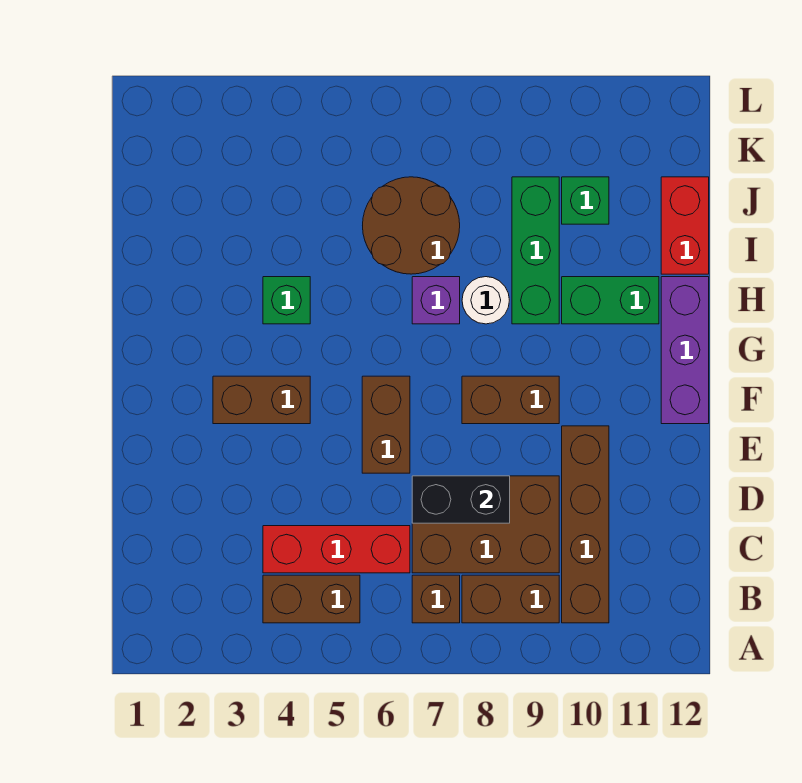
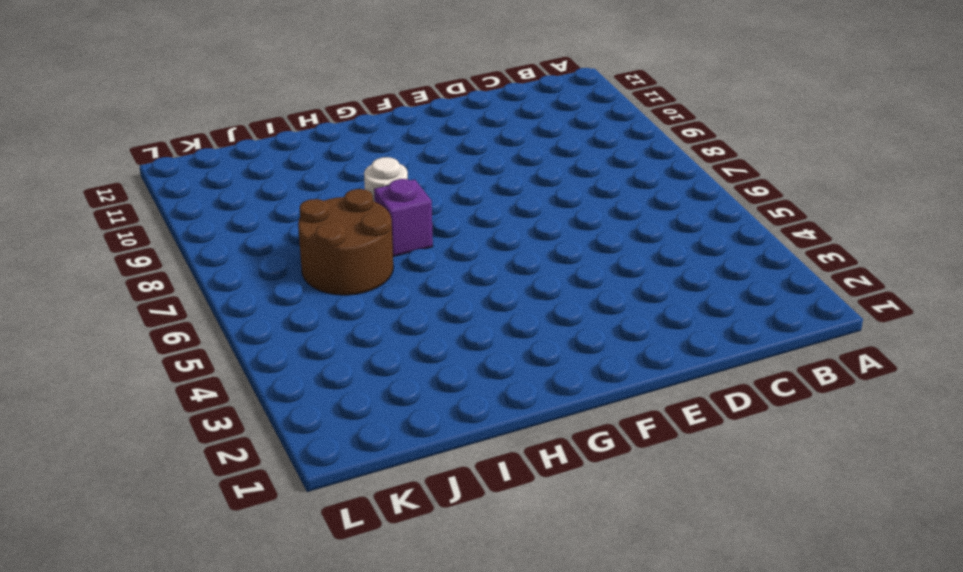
none -> brown 1x2 brick [263,575,360,623]
none -> brown 1x1 brick [412,575,460,623]
none -> brown 1x2 brick [462,575,559,623]

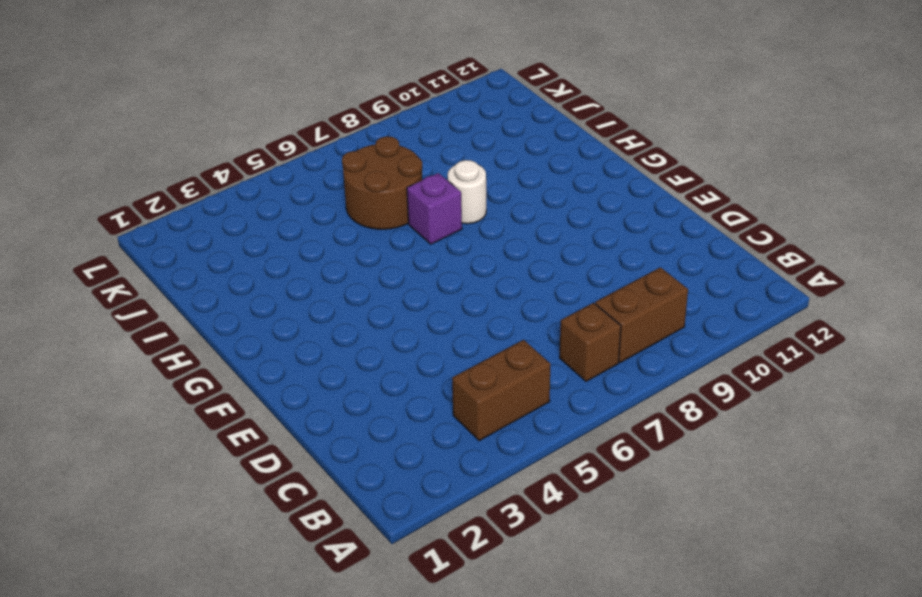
none -> brown 1x4 brick [562,426,609,623]
none -> red 1x3 brick [263,526,410,573]
none -> brown 2x3 brick [412,476,559,573]

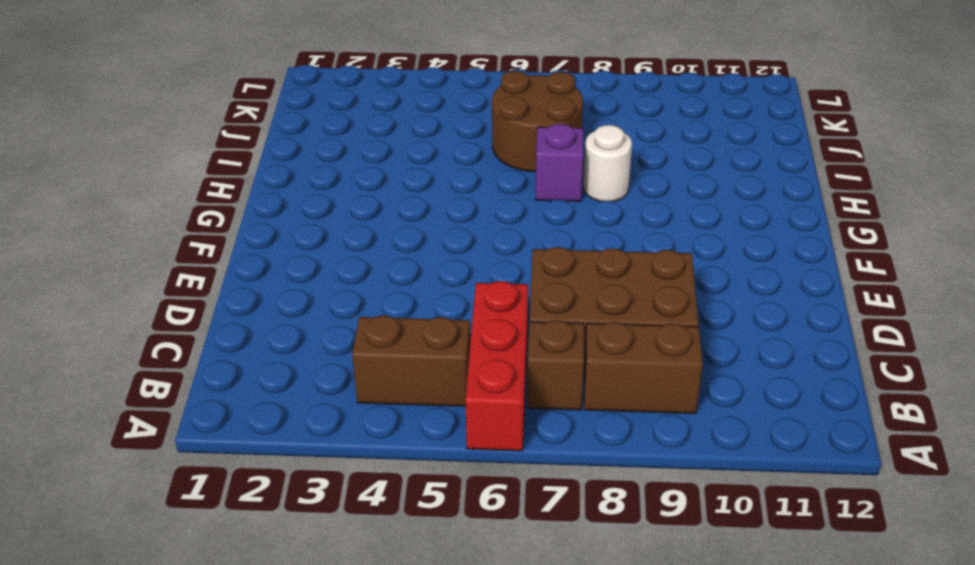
red 1x3 brick [465,281,528,451] -> red 1x3 brick turned to [263,526,410,573]
none -> brown 1x4 brick [562,426,609,623]
none -> brown 1x2 brick [362,376,410,473]
none -> brown 1x2 brick [213,376,310,424]

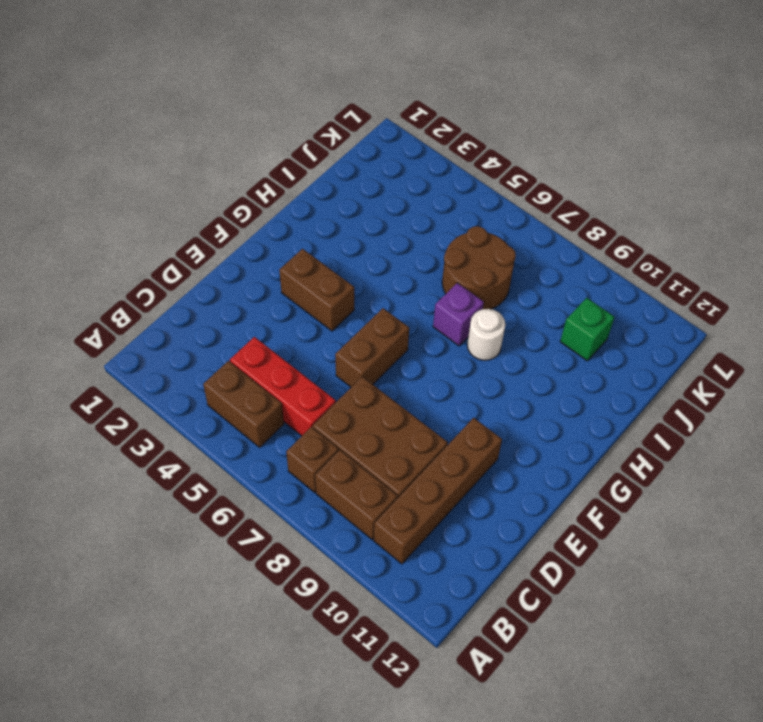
none -> brown 1x2 brick [462,376,559,424]
none -> purple 1x3 brick [661,277,709,424]
none -> green 1x1 brick [263,277,310,324]

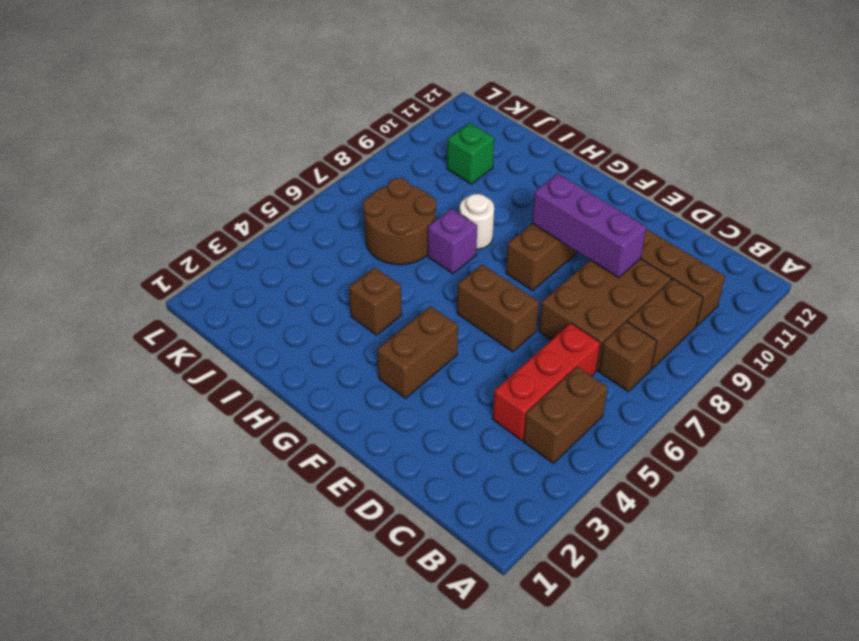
purple 1x3 brick [532,174,646,278] -> purple 1x3 brick moved to [661,277,709,424]
brown 1x1 brick [349,267,402,335] -> green 1x1 brick [263,277,310,324]
none -> green 1x3 brick [512,177,559,324]
none -> green 1x2 brick [562,277,659,324]
none -> red 1x2 brick [661,177,709,274]

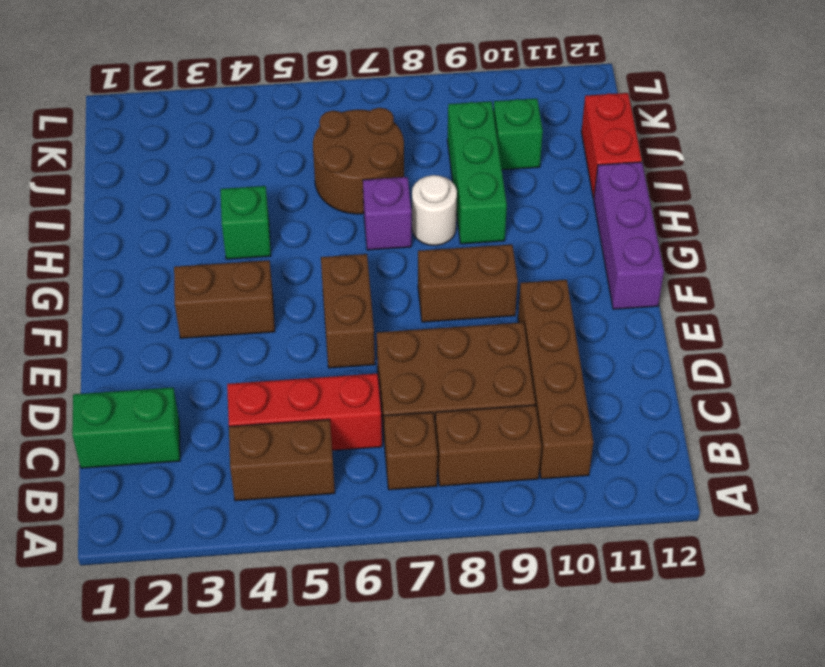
green 1x2 brick [72,388,180,468] -> green 1x2 brick moved to [562,277,659,324]
none -> black 1x2 brick [412,476,510,523]

